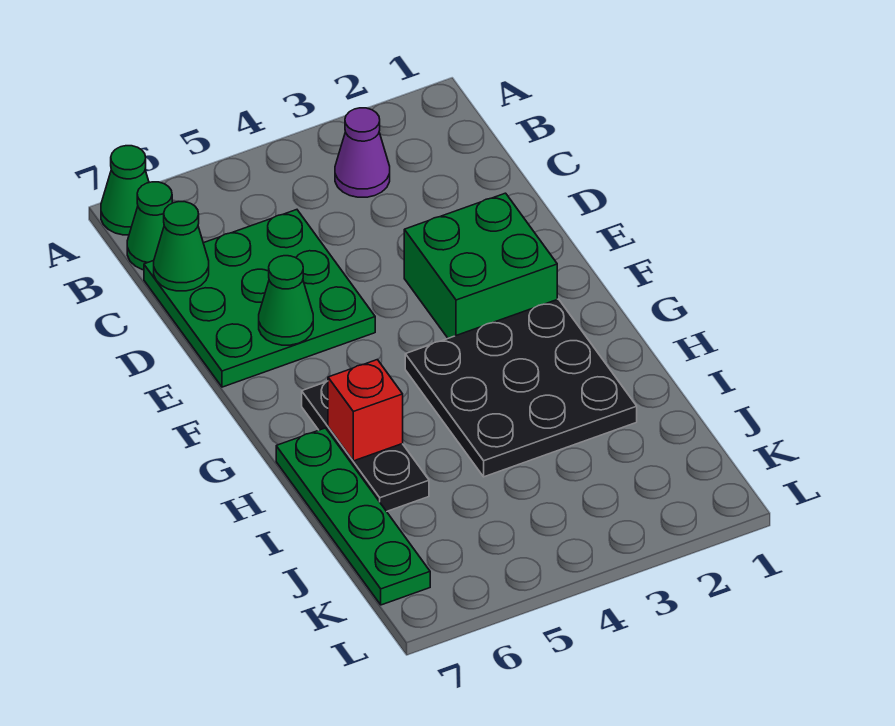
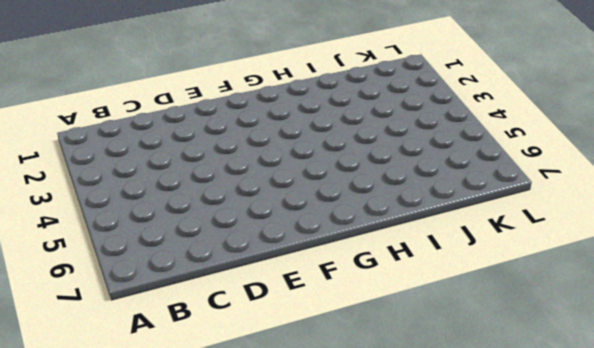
none -> green 1x1 cone [101,146,149,235]
none -> purple 1x1 cone [335,108,390,197]

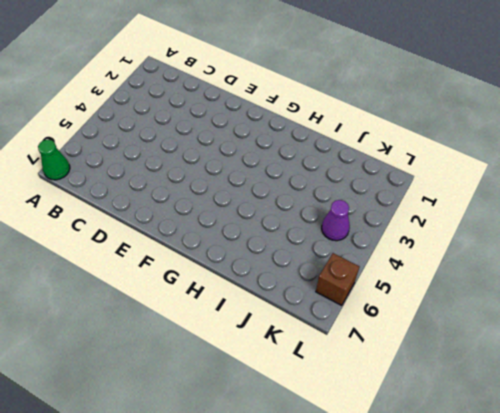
purple 1x1 cone [322,200,350,241] -> purple 1x1 cone moved to [335,108,390,197]
brown 1x1 brick [316,253,359,305] -> none
none -> green 1x1 cone [127,182,172,270]
none -> green 3x3 plate [144,210,375,387]

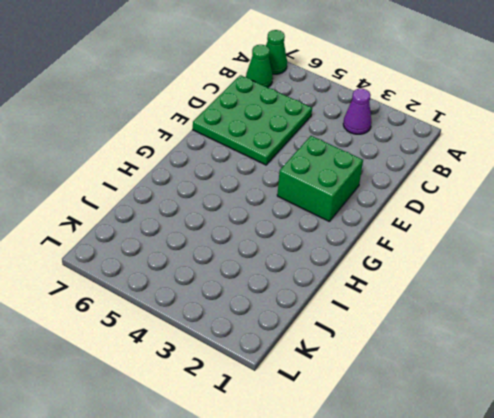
none -> black 3x3 plate [405,299,637,477]
none -> black 1x3 plate [302,381,429,511]

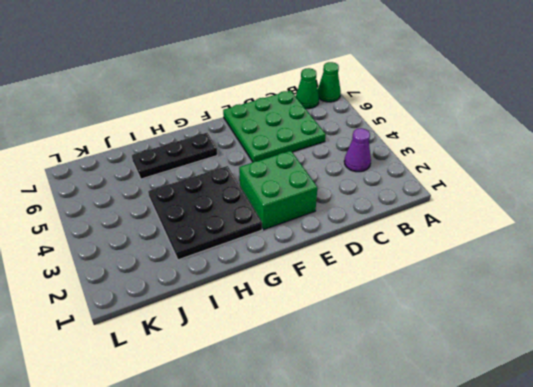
none -> green 1x4 plate [276,428,430,605]
none -> green 1x1 cone [154,202,209,291]

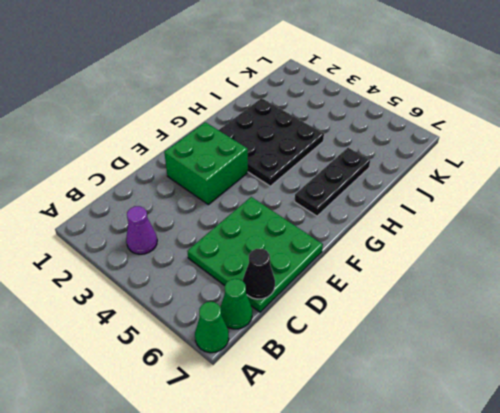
black 1x1 cone [243,249,275,299] -> green 1x1 cone [154,202,209,291]
none -> green 1x4 plate [276,428,430,605]
none -> green 1x1 cone [259,256,313,345]

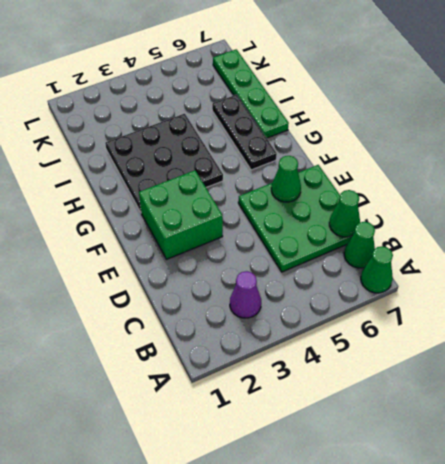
none -> red 1x1 brick [328,360,403,461]

